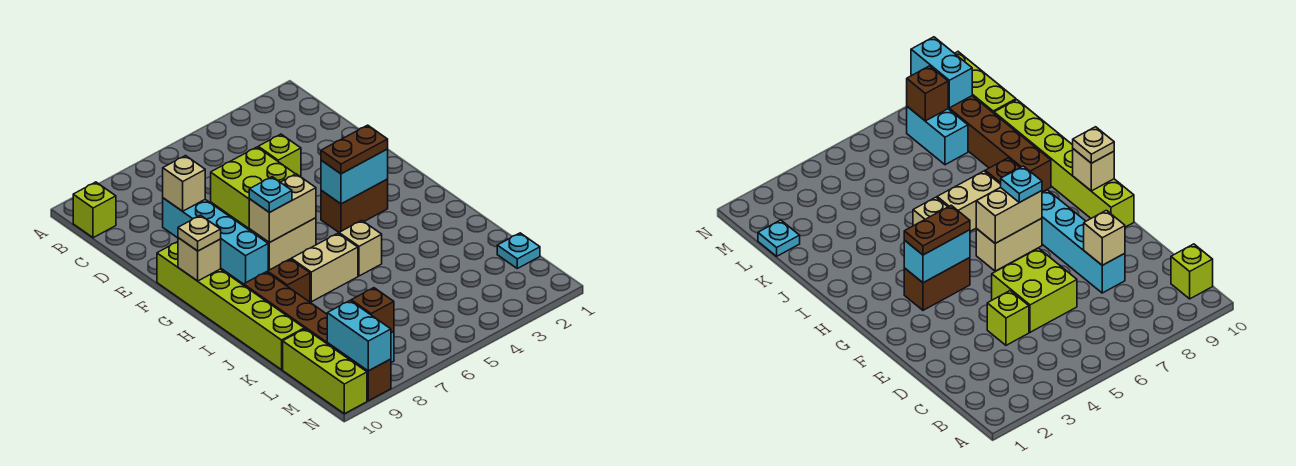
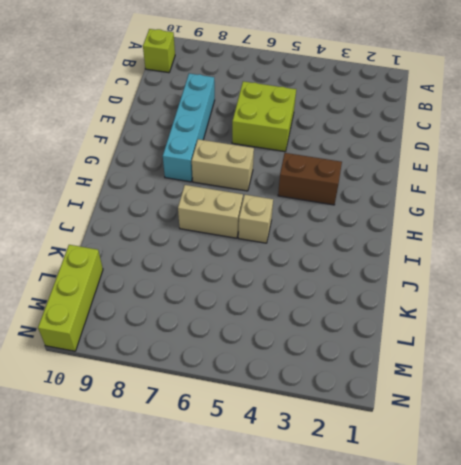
none -> lime 1x1 brick [258,134,301,177]
none -> lime 1x6 brick [157,242,304,370]
none -> brown 1x1 brick [267,259,310,302]

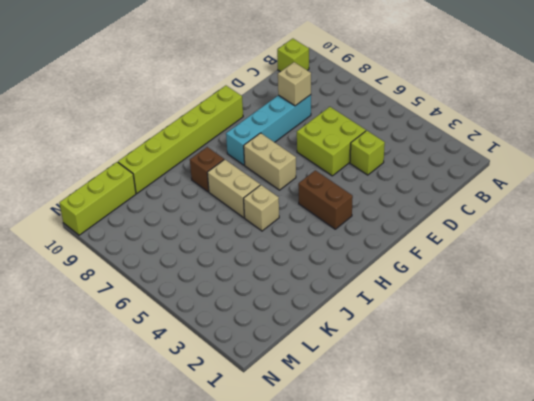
none -> brown 1x6 brick [244,272,391,401]
none -> cyan 1x1 plate [497,233,540,268]
none -> cyan 1x2 brick [907,107,968,165]

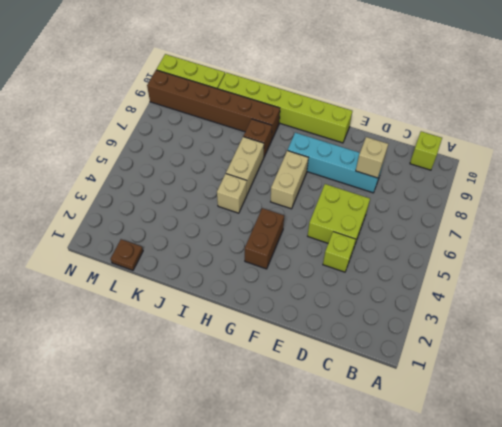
brown 1x1 plate [111,239,143,270] -> cyan 1x1 plate [497,233,540,268]
none -> cyan 1x2 brick [907,107,968,165]
none -> cyan 1x2 brick [321,149,388,204]
none -> tan 1x2 brick [249,174,316,243]

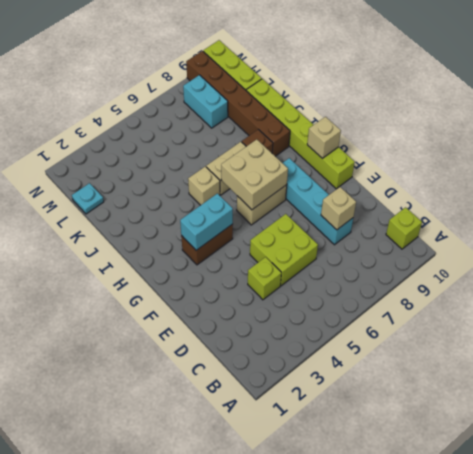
tan 2x2 brick [221,139,288,210] -> tan 1x2 brick [249,174,316,243]
none -> brown 1x1 brick [351,288,394,333]
none -> cyan 1x2 brick [327,301,391,371]
none -> brown 1x2 plate [321,125,388,174]

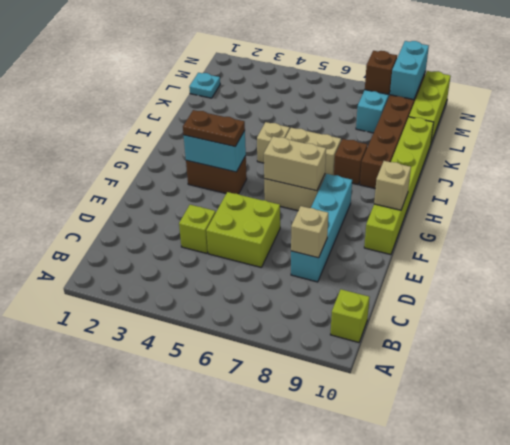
none -> cyan 1x1 plate [249,177,292,212]
none -> tan 1x1 plate [178,215,221,251]

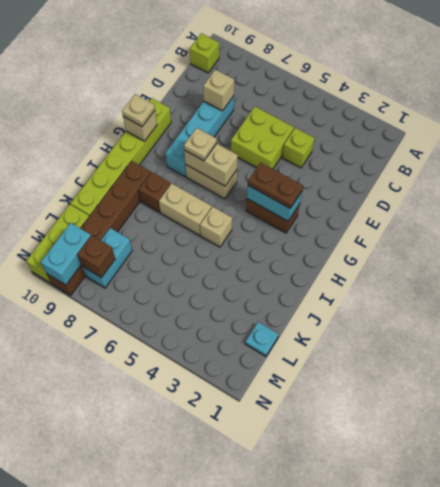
tan 1x1 plate [184,128,217,161] -> cyan 1x1 plate [249,177,292,212]

